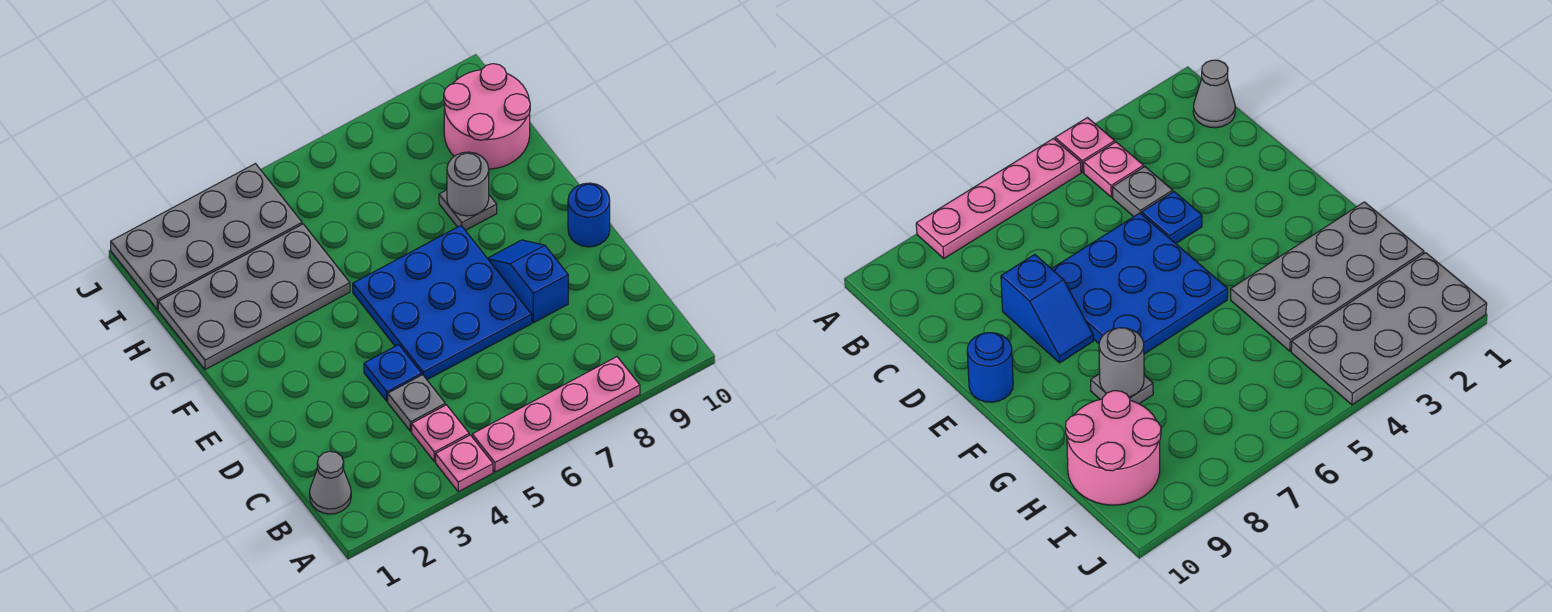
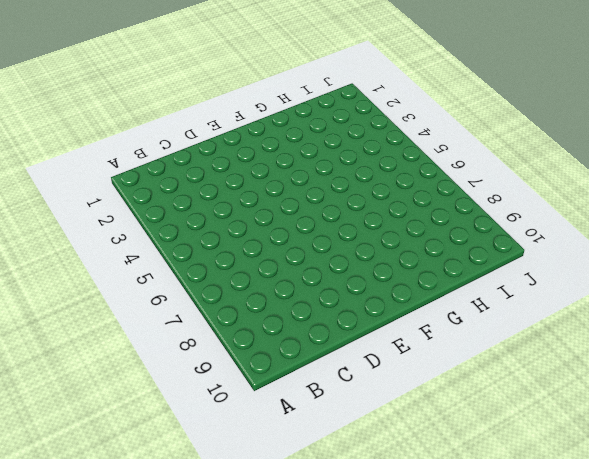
none -> pink 1x1 plate [436,435,493,492]
none -> pink 1x4 plate [472,357,640,472]
none -> grey 1x1 cone [310,451,351,514]

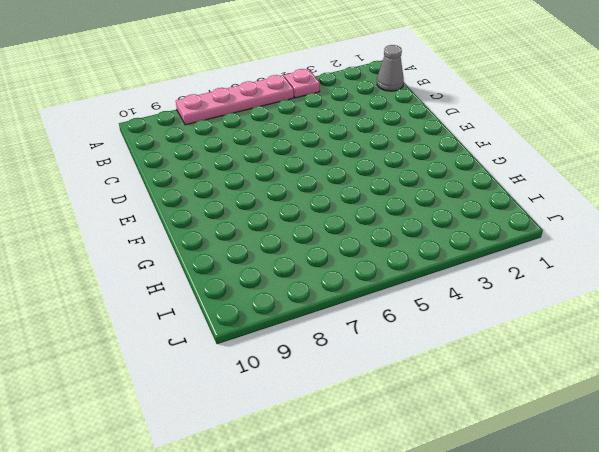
none -> pink 1x1 plate [412,405,469,462]
none -> grey 1x1 plate [388,375,445,431]
none -> blue 1x1 plate [364,345,422,401]

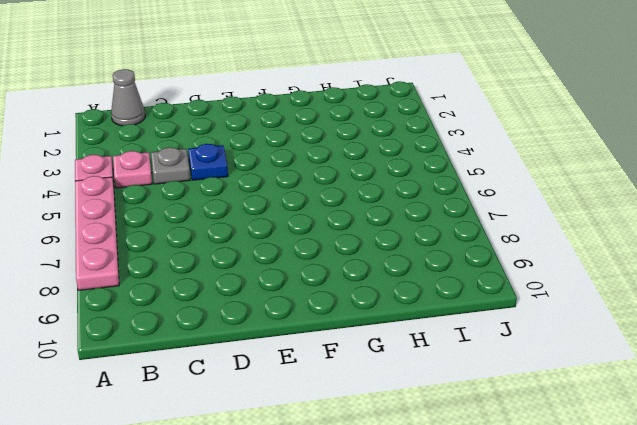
none -> blue 3x3 plate [353,226,532,380]
none -> blue 1x2 slope [487,240,568,323]
none -> blue 1x1 round brick [568,183,610,247]

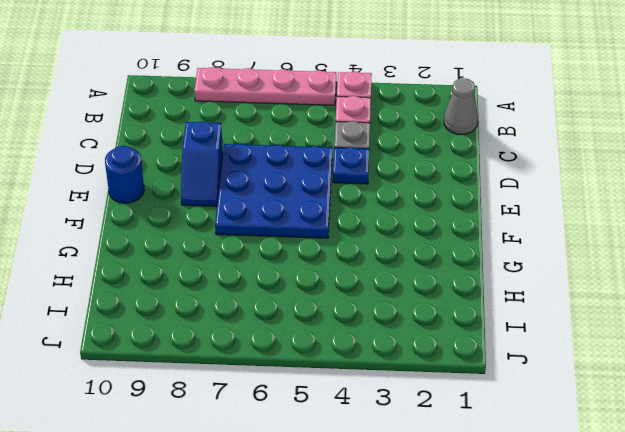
none -> grey 2x4 plate [158,224,350,370]
none -> grey 1x1 plate [439,190,497,230]
none -> pink 2x2 round brick [444,64,530,169]

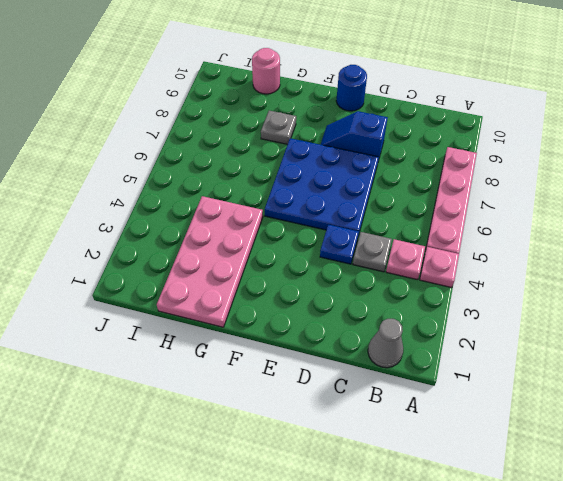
pink 2x4 plate [157,196,263,327] -> grey 2x4 plate [158,224,350,370]
pink 1x1 round brick [252,48,280,94] -> pink 2x2 round brick [444,64,530,169]
none -> grey 2x4 plate [111,164,302,309]
none -> grey 1x1 round brick [447,152,489,216]

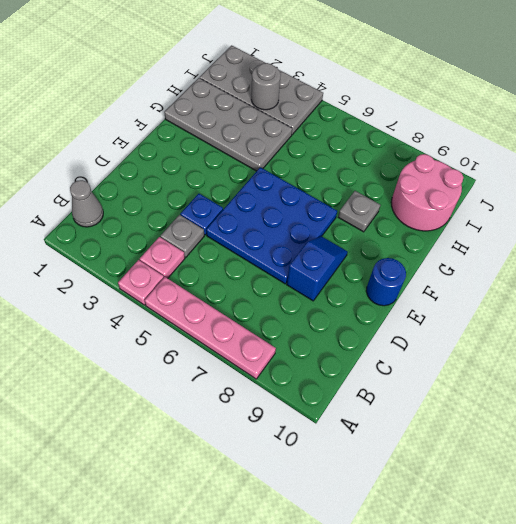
grey 1x1 round brick [251,63,281,110] -> grey 1x1 round brick moved to [447,152,489,216]

